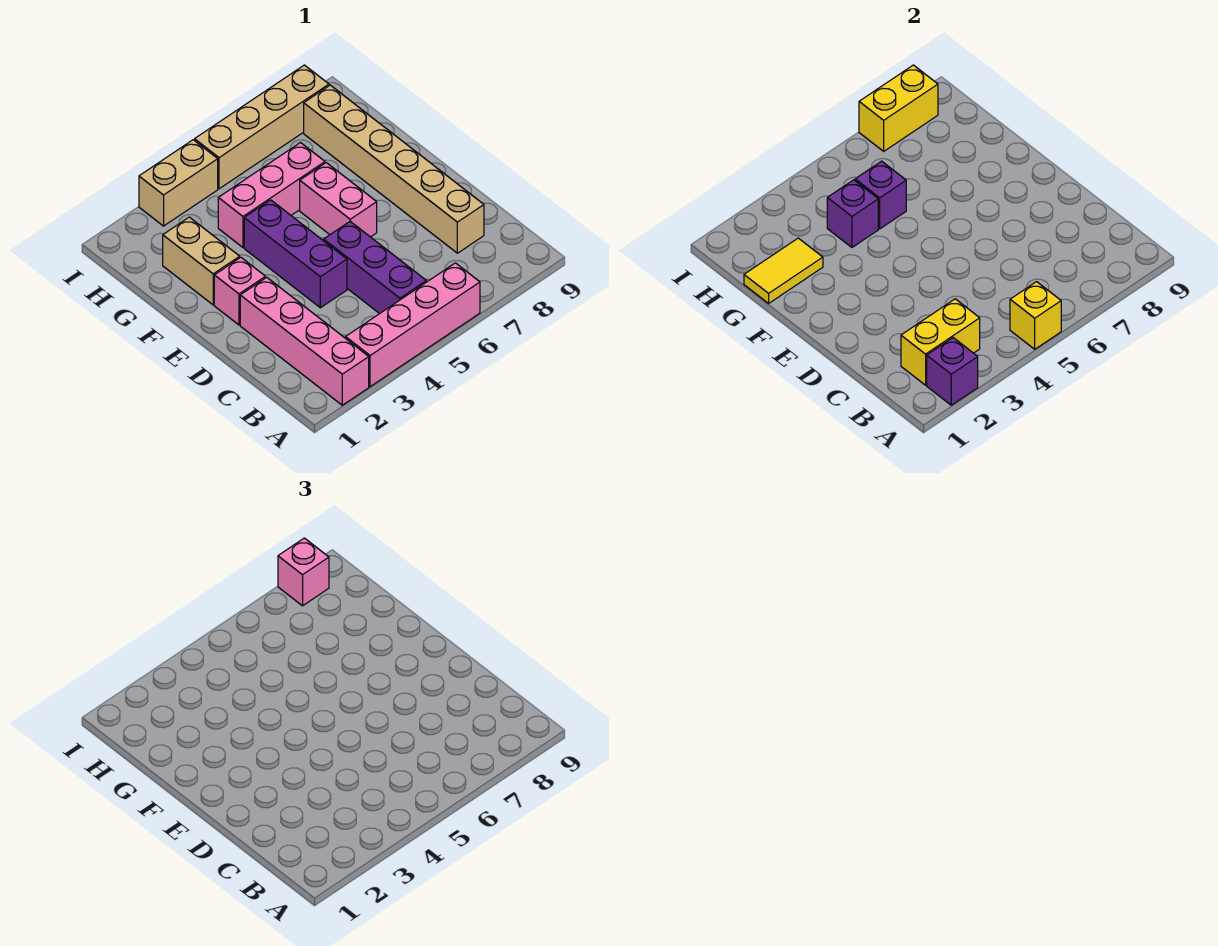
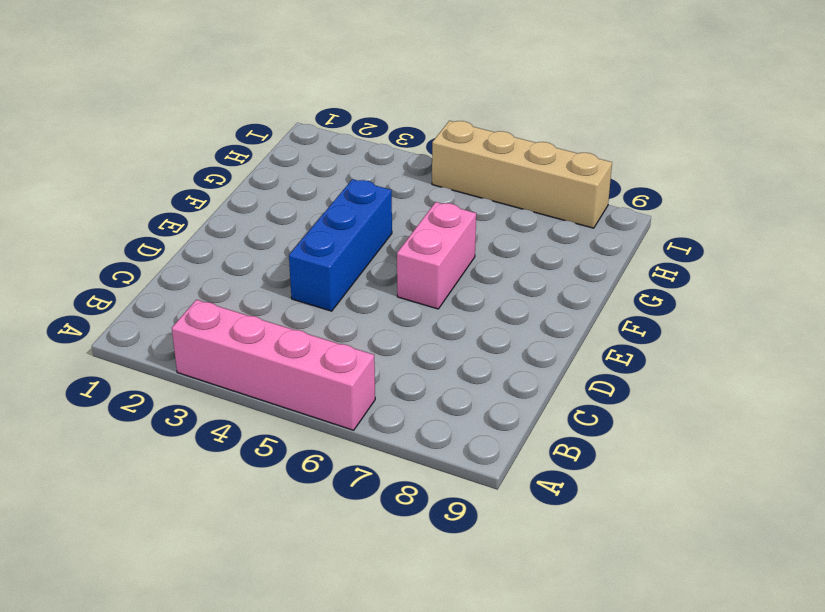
blue 1x3 brick [289,179,392,311] -> purple 1x3 brick [244,200,347,308]
none -> pink 1x4 brick [240,277,369,405]
none -> purple 1x3 brick [324,222,426,314]
none -> tan 1x6 brick [304,85,484,253]

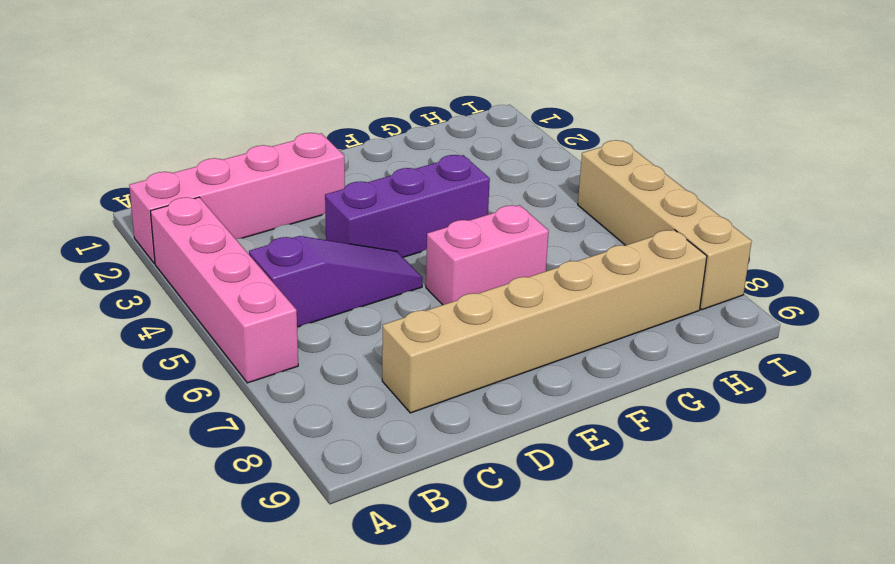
purple 1x3 slope [249,236,423,327] -> purple 1x3 brick [324,222,426,314]
none -> pink 1x1 brick [214,257,265,325]
none -> tan 1x2 brick [163,217,240,305]
none -> pink 1x3 brick [218,143,325,247]

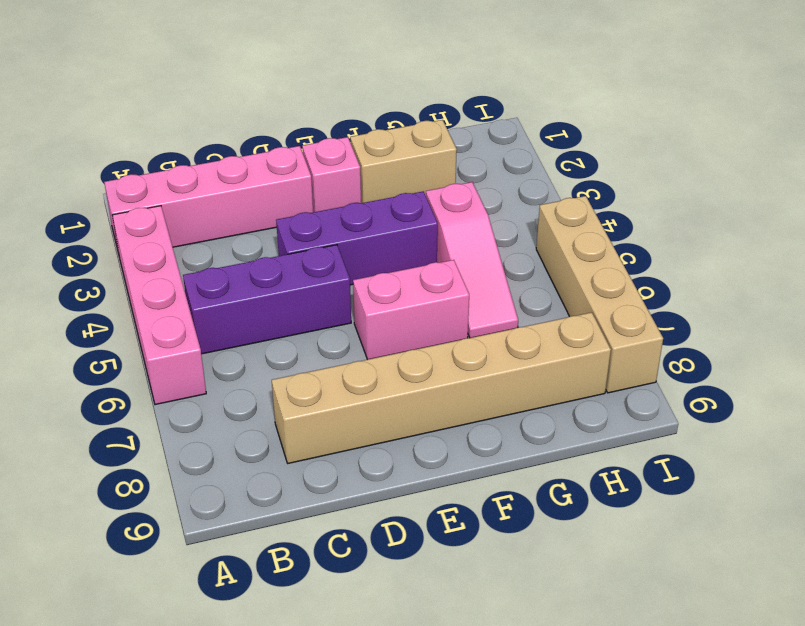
pink 1x3 slope [426,182,518,338] -> pink 1x3 brick [218,143,325,247]
none -> tan 1x2 brick [139,140,218,226]
none -> purple 1x1 brick [927,338,978,405]
none -> yellow 1x1 brick [1010,282,1061,349]

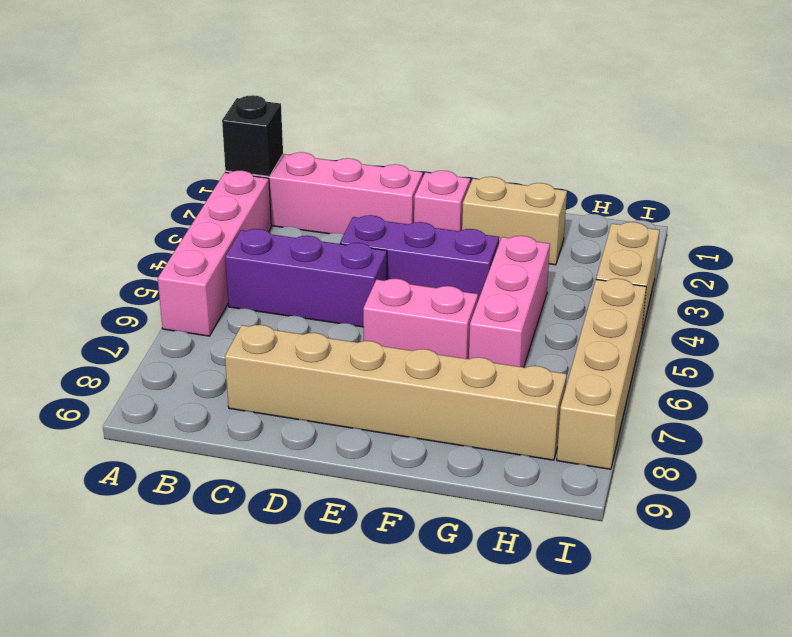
black 1x1 brick [222,95,283,176] -> purple 1x1 brick [927,338,978,405]
none -> yellow 1x1 brick [1010,282,1061,349]
none -> yellow 1x2 brick [901,299,980,385]
none -> yellow 1x2 tile [744,238,823,303]

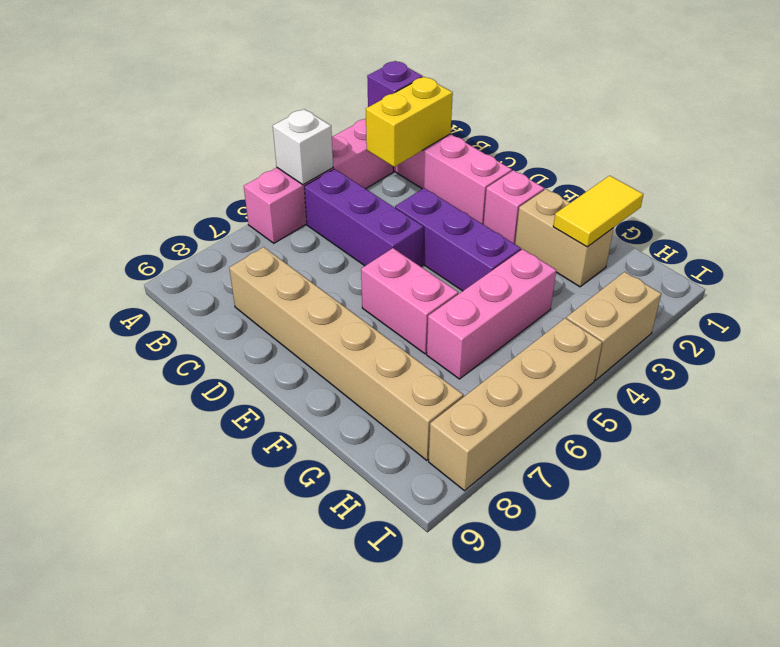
white 1x1 brick [273,109,333,185] -> yellow 1x1 brick [1010,282,1061,349]
none -> purple 1x1 brick [827,180,878,247]
none -> purple 1x1 brick [855,161,906,229]
none -> yellow 1x2 brick [859,65,938,151]

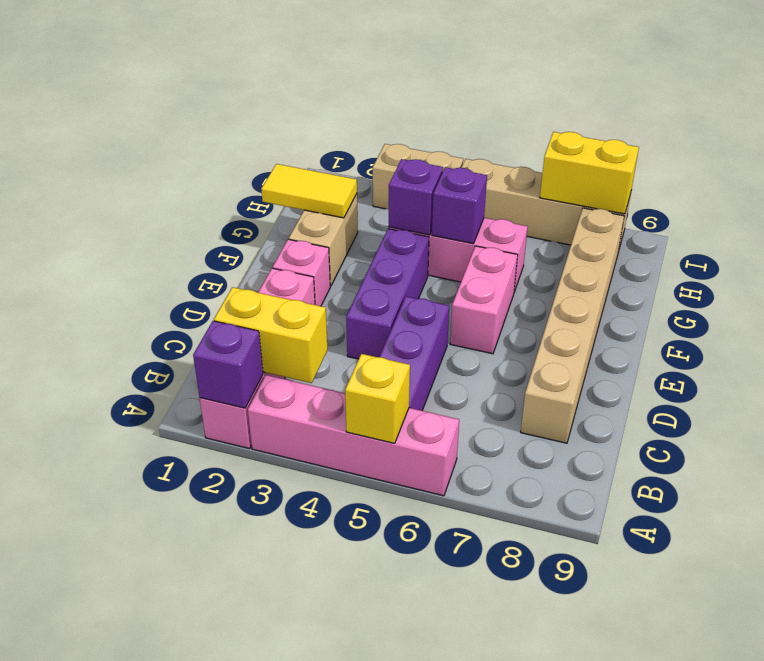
none -> pink 1x1 brick [278,538,329,606]

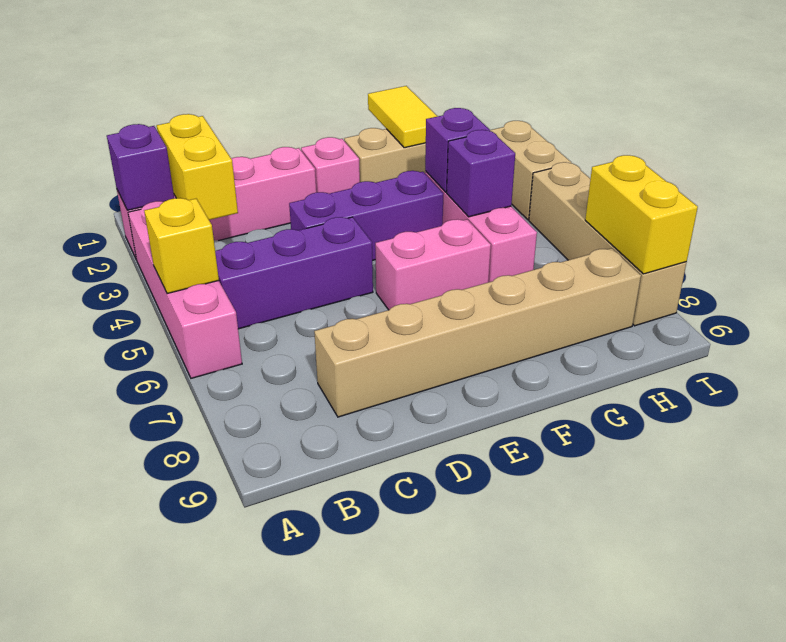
none -> pink 1x1 brick [278,538,329,606]

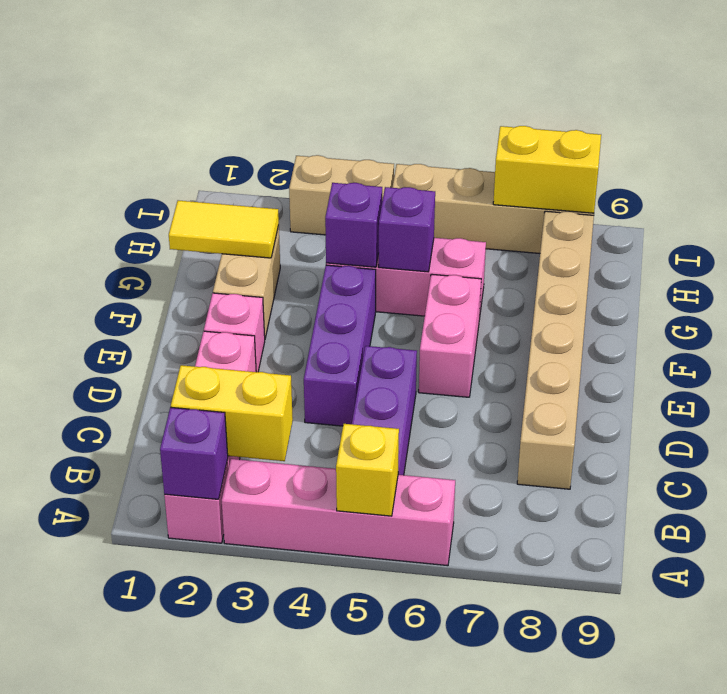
none -> pink 1x1 brick [278,538,329,606]

